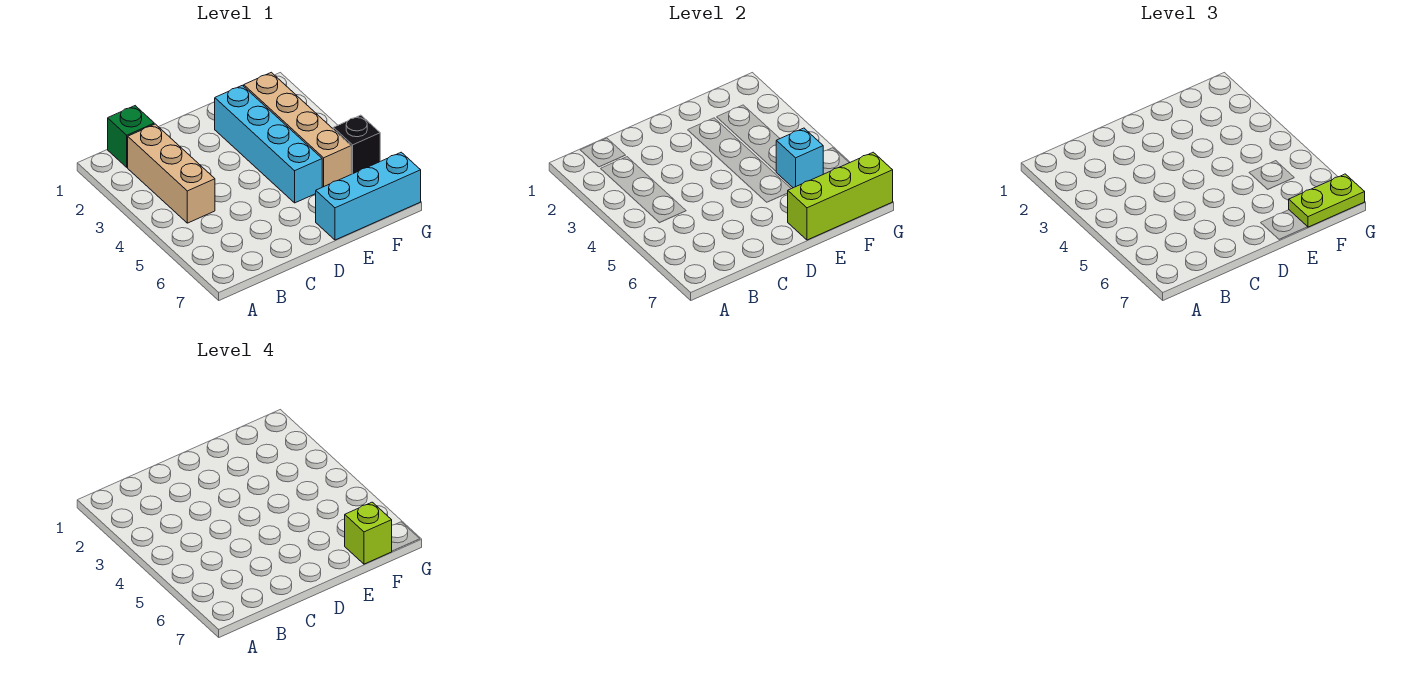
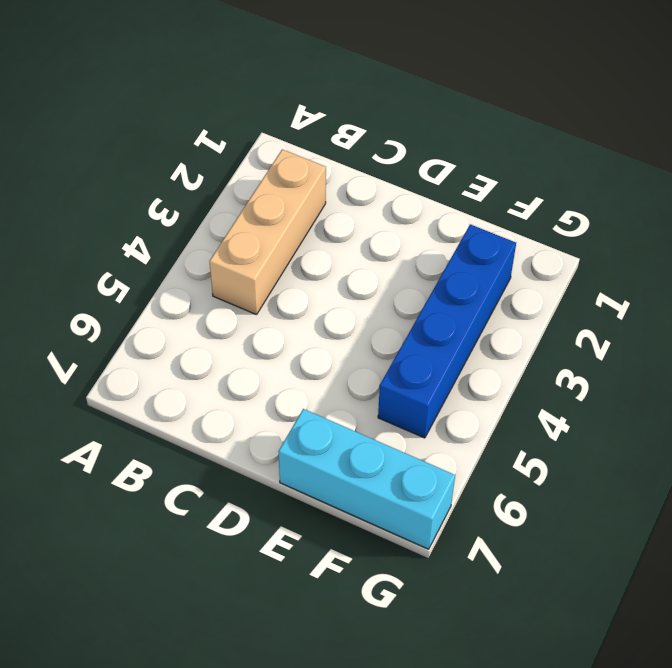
blue 1x4 brick [378,224,516,438] -> tan 1x4 brick [244,72,351,187]
none -> green 1x1 brick [108,106,154,167]
none -> cyan 1x4 brick [215,85,322,203]

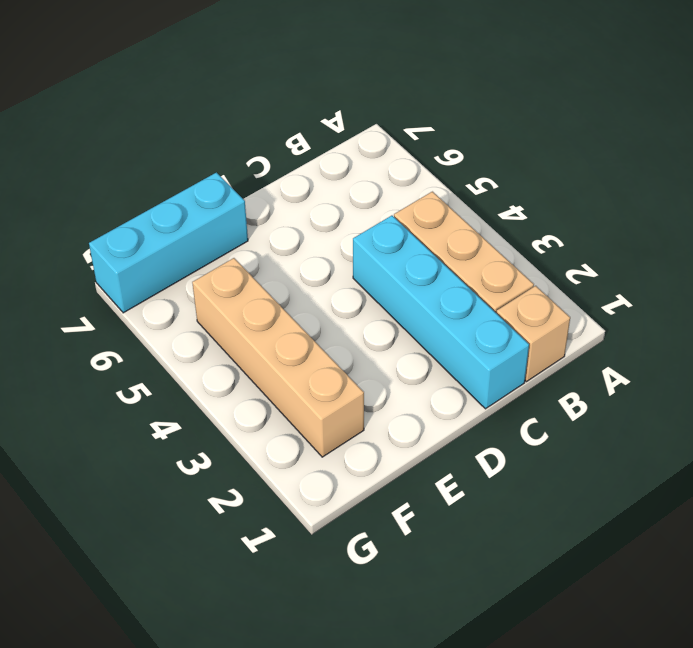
tan 1x1 brick [496,286,570,382] -> green 1x1 brick [108,106,154,167]
cyan 1x4 brick [353,216,529,409] -> cyan 1x4 brick moved to [215,85,322,203]
none -> black 1x1 brick [333,115,380,174]
none -> lime 1x3 brick [788,152,893,240]

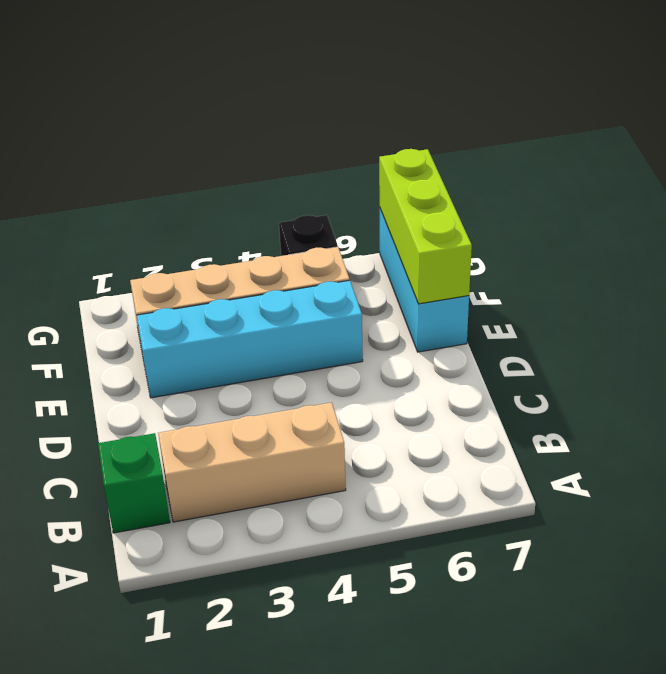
none -> cyan 1x1 brick [776,128,823,188]
none -> lime 1x2 plate [1289,174,1365,227]

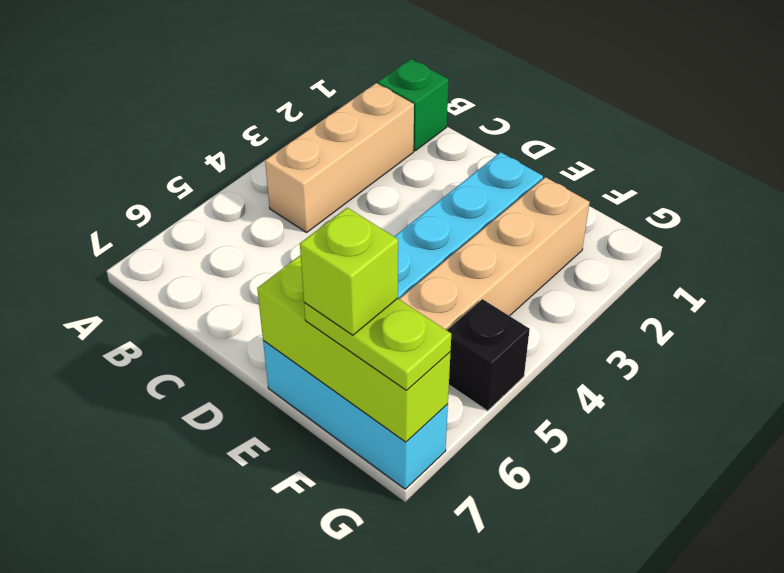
none -> cyan 1x1 brick [776,128,823,188]

